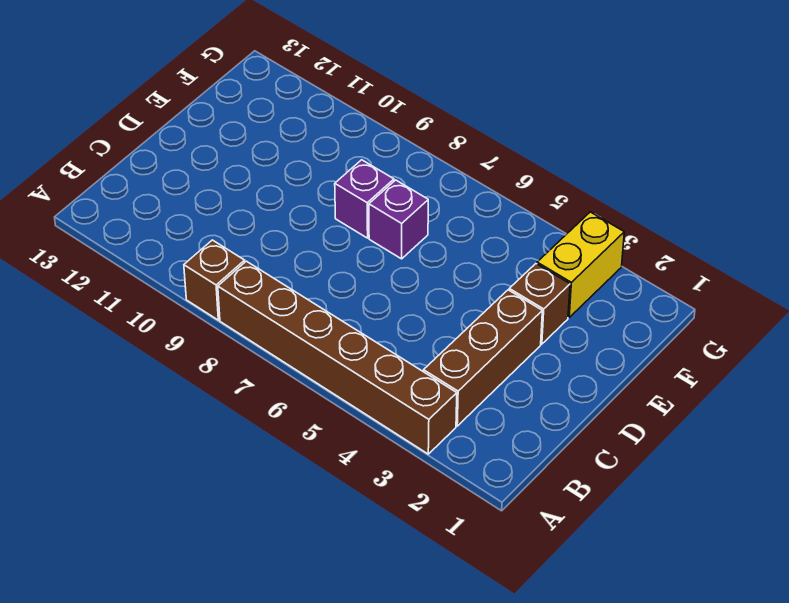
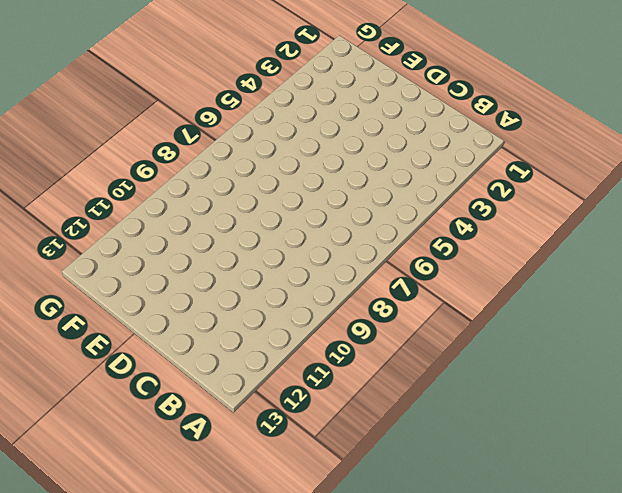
none -> brown 1x6 brick [218,261,457,454]
none -> brown 1x1 brick [184,240,245,320]

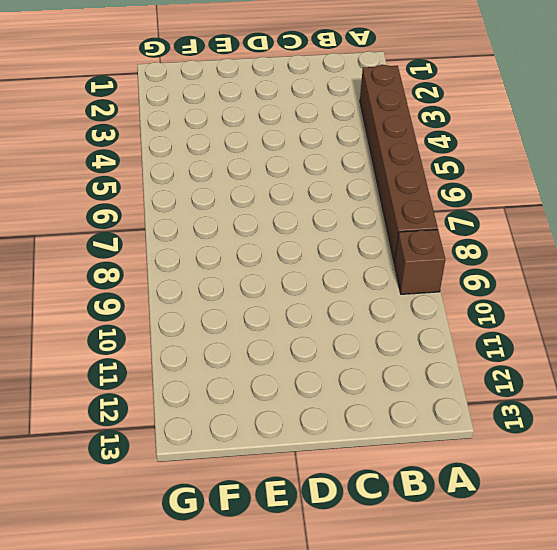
none -> brown 1x3 brick [424,290,542,426]
none -> brown 1x1 brick [509,264,570,344]

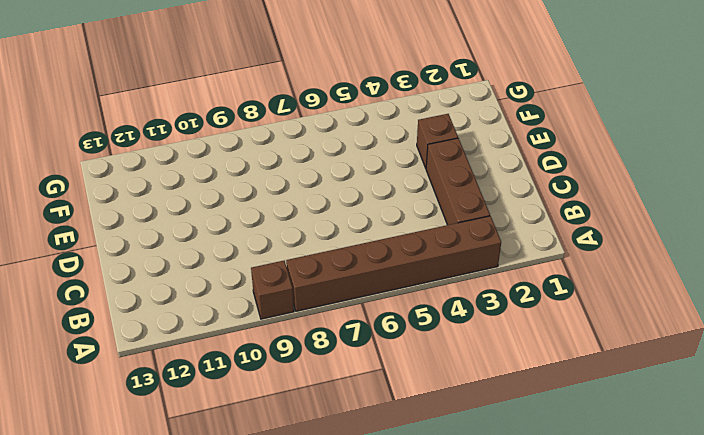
none -> purple 1x1 brick [369,180,428,259]
none -> purple 1x1 brick [335,160,394,238]

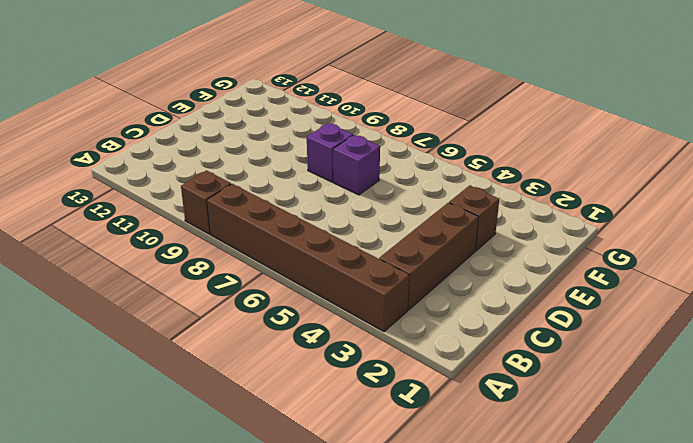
none -> yellow 1x2 brick [537,212,624,317]

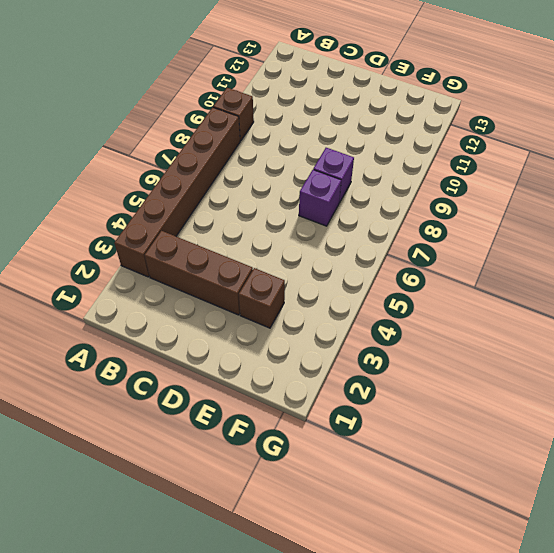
none -> yellow 1x2 brick [537,212,624,317]

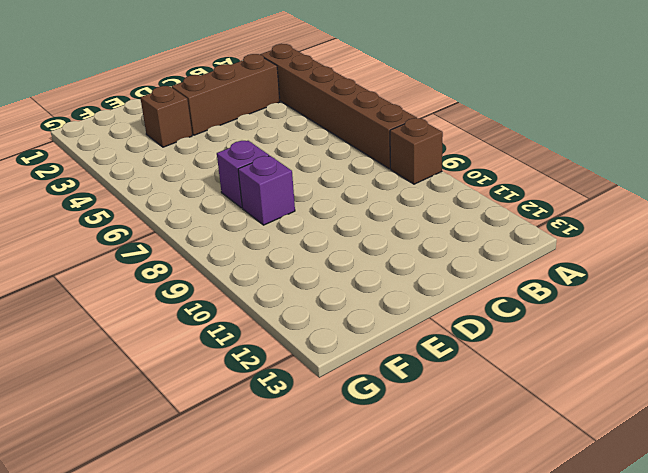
none -> yellow 1x2 brick [537,212,624,317]

